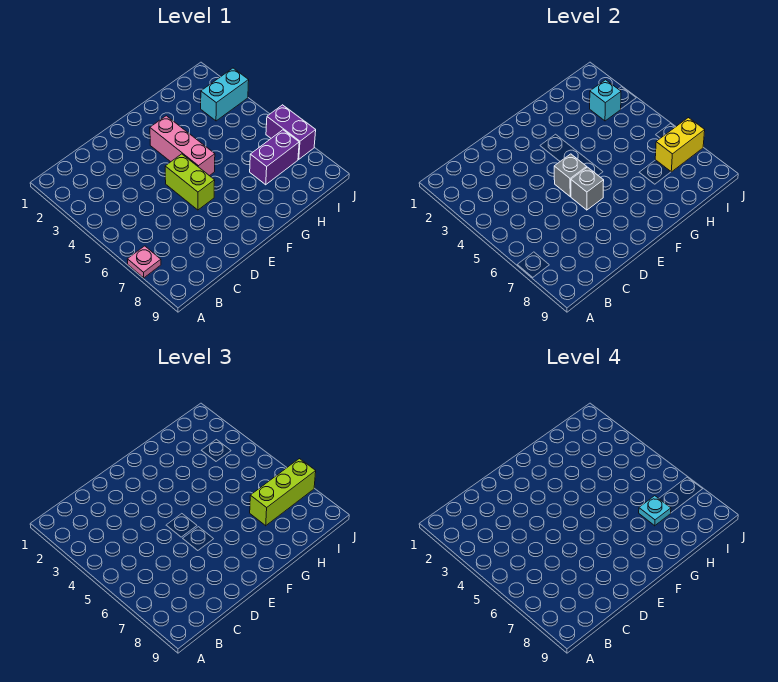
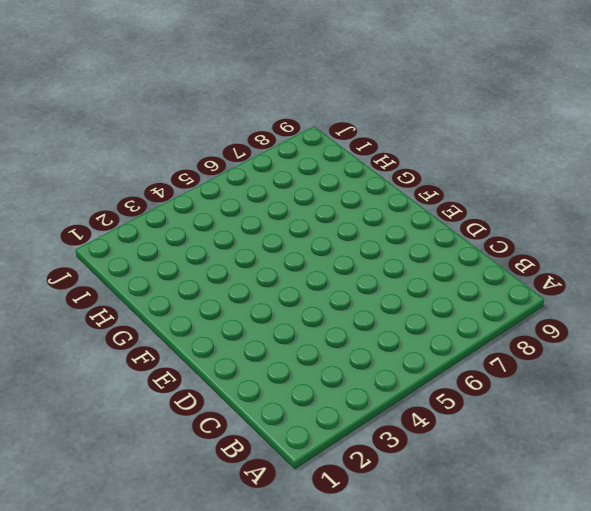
none -> pink 1x1 plate [127,246,161,278]
none -> lime 1x2 brick [165,154,215,210]
none -> pink 1x3 brick [150,116,215,176]

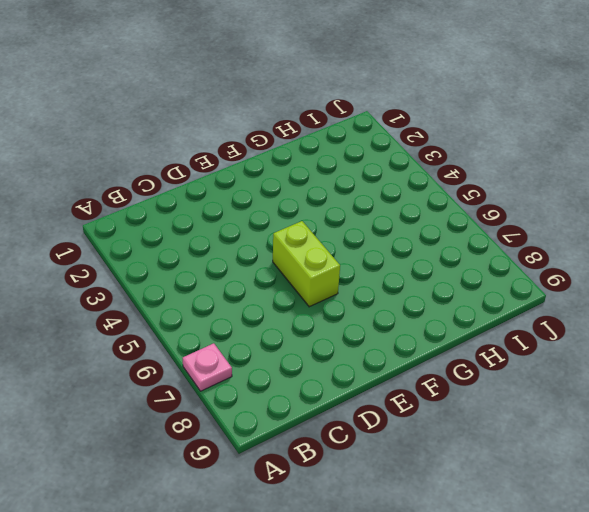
none -> pink 1x3 brick [150,116,215,176]
none -> purple 1x2 brick [250,130,299,185]
none -> cyan 1x2 brick [201,68,249,121]

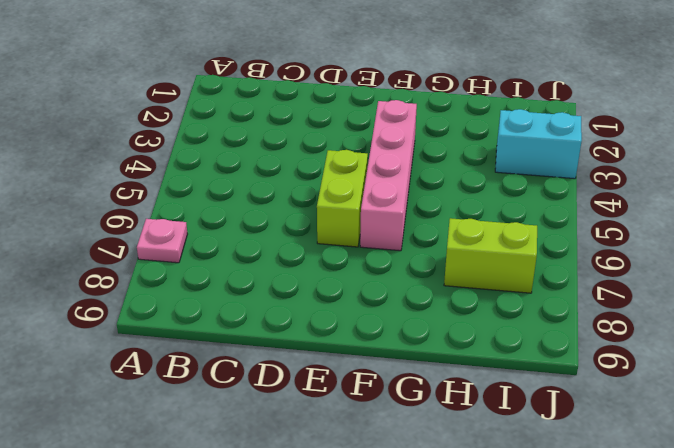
pink 1x4 brick [360,100,417,251] -> pink 1x3 brick [150,116,215,176]
lime 1x2 brick [444,218,537,293] -> purple 1x2 brick [250,130,299,185]
none -> purple 1x2 brick [266,105,316,159]
none -> grey 1x1 brick [554,154,587,197]
none -> grey 1x1 brick [571,167,604,210]

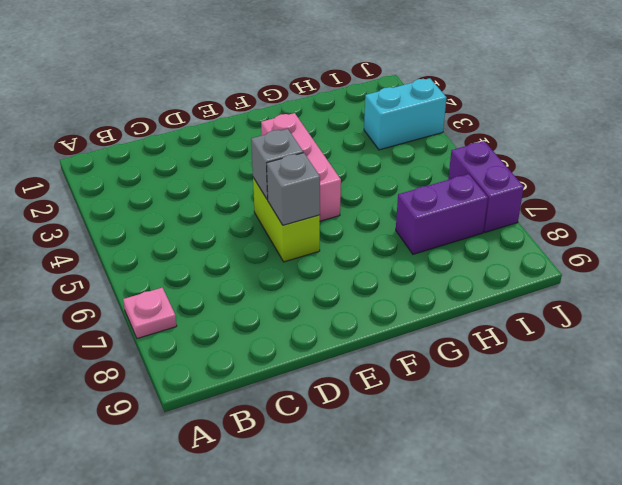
none -> cyan 1x1 brick [590,80,621,121]
none -> yellow 1x2 brick [655,118,705,172]
none -> lime 1x3 brick [250,459,316,526]

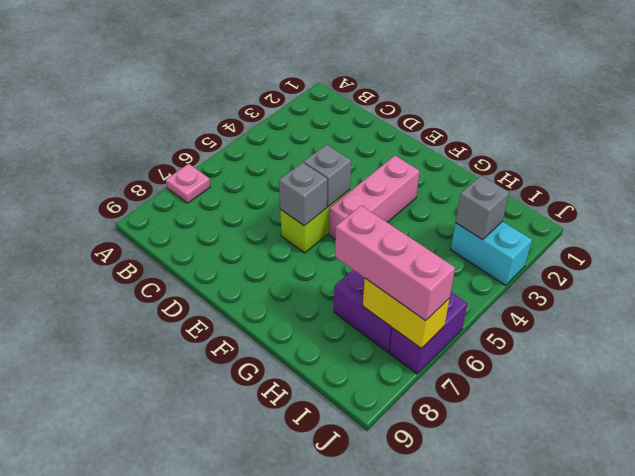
pink 1x3 brick [335,206,455,321] -> lime 1x3 brick [250,459,316,526]
grey 1x1 brick [455,176,509,240] -> cyan 1x1 brick [590,80,621,121]
none -> cyan 1x1 plate [639,496,671,526]

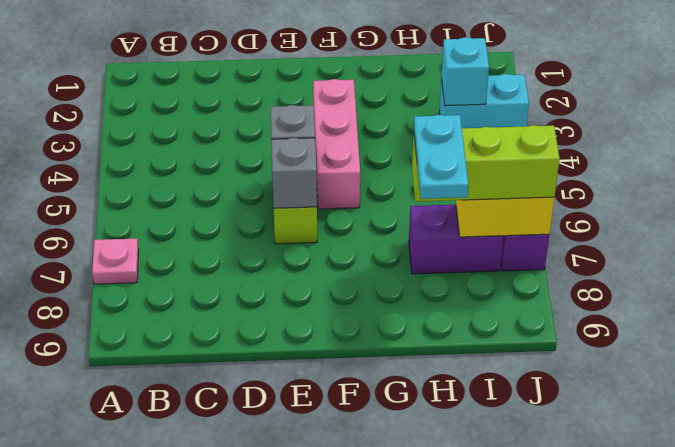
cyan 1x2 plate [414,115,468,199] -> cyan 1x1 plate [639,496,671,526]

